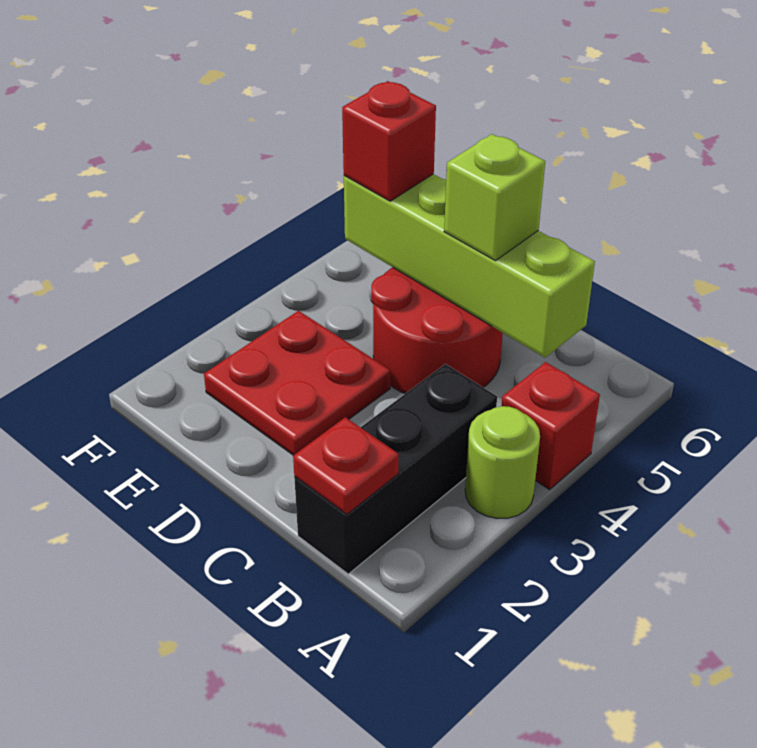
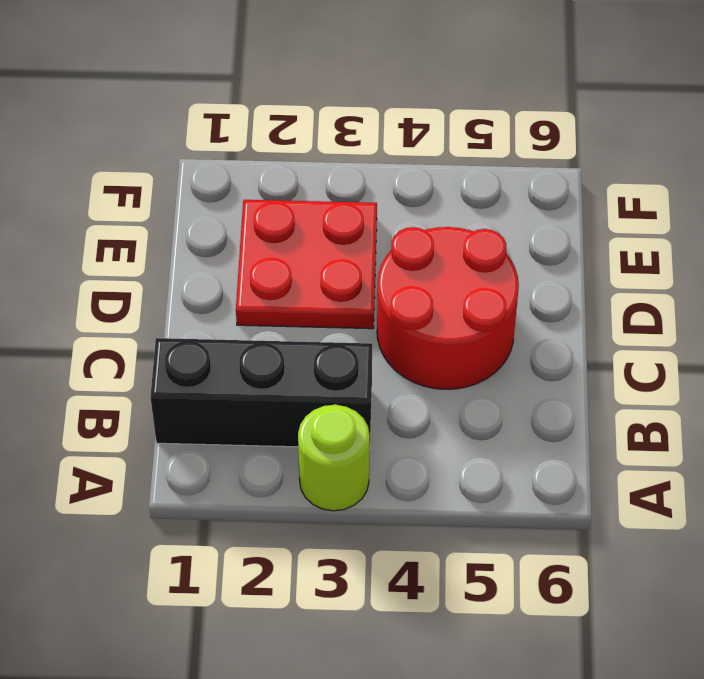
none -> red 1x1 brick [501,362,600,490]
none -> red 1x1 plate [293,417,399,514]

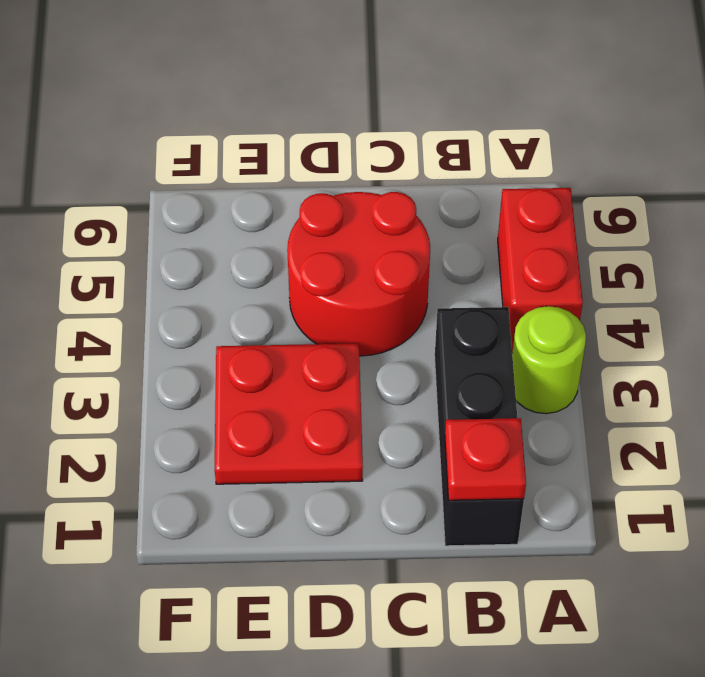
red 1x2 brick [498,188,583,353] -> red 1x1 brick [501,362,600,490]
none -> lime 1x4 brick [344,174,595,358]
none -> lime 1x1 brick [444,134,545,261]

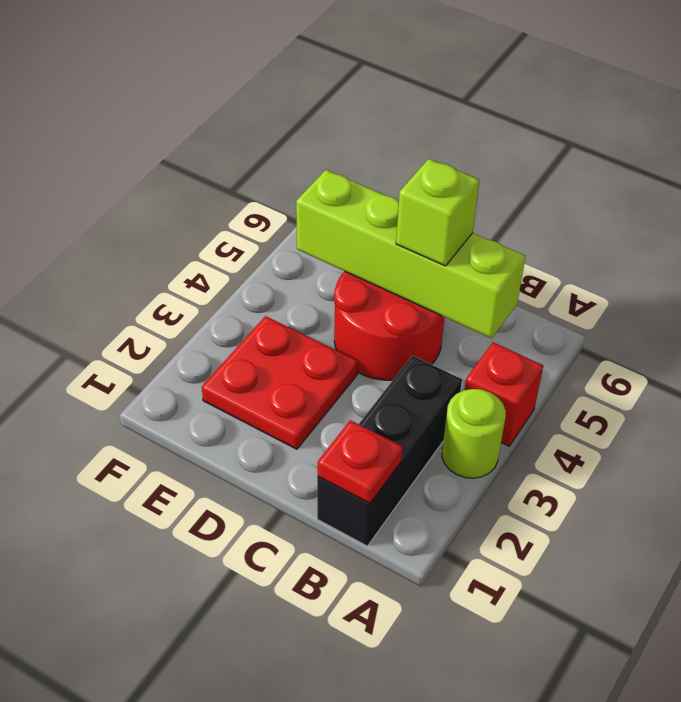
none -> red 1x1 brick [342,81,436,201]

